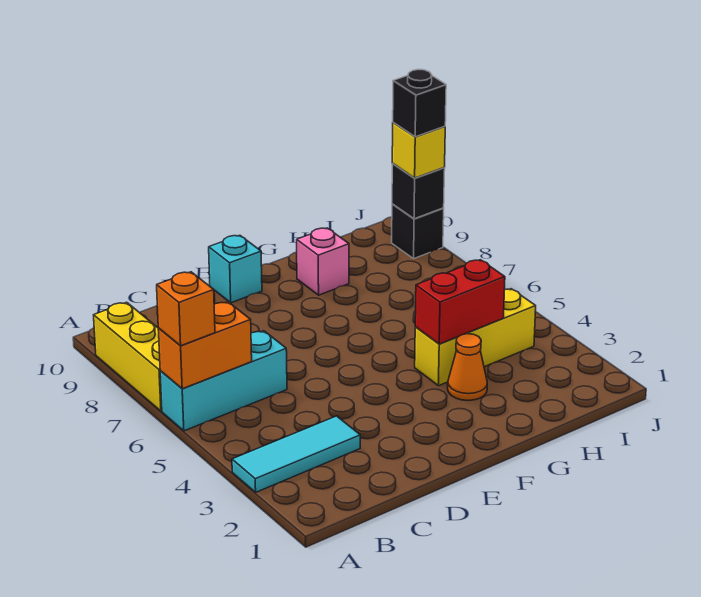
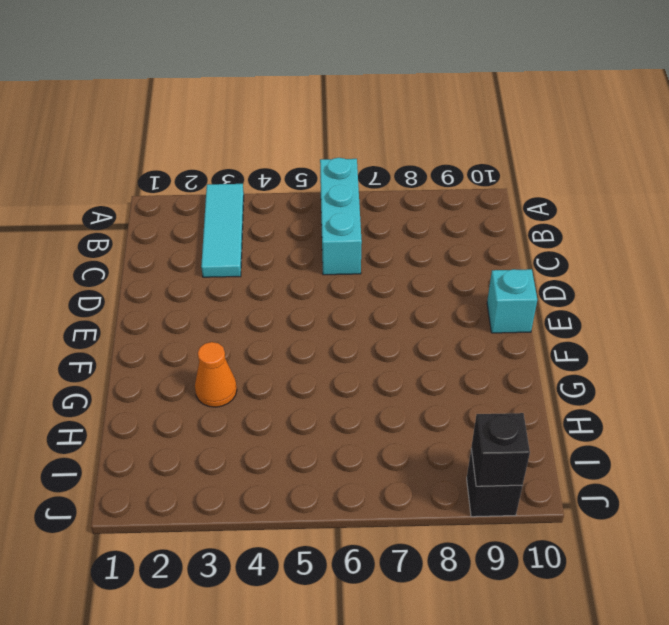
none -> yellow 1x3 brick [94,302,162,411]
none -> yellow 1x3 brick [415,289,536,386]
none -> pink 1x1 brick [297,228,349,295]

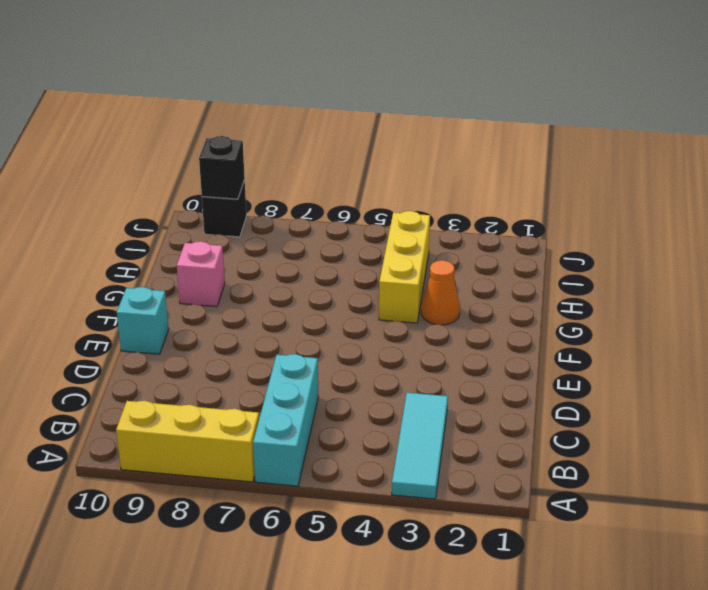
none -> orange 1x2 brick [158,302,252,389]
none -> red 1x2 brick [415,260,505,344]
none -> orange 1x1 brick [157,272,215,346]

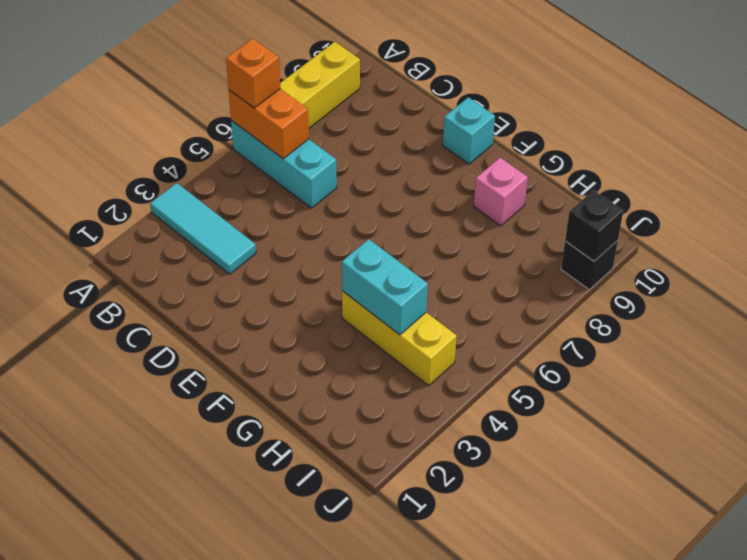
cyan 1x2 brick [342,239,428,335] -> red 1x2 brick [415,260,505,344]
none -> orange 1x1 cone [448,334,487,400]
none -> yellow 1x1 brick [392,122,445,178]
none -> black 1x1 brick [393,69,446,137]

